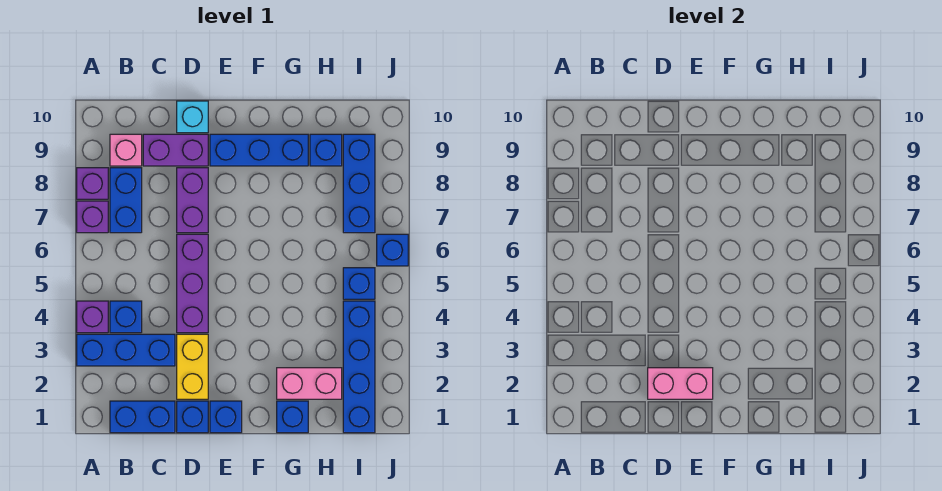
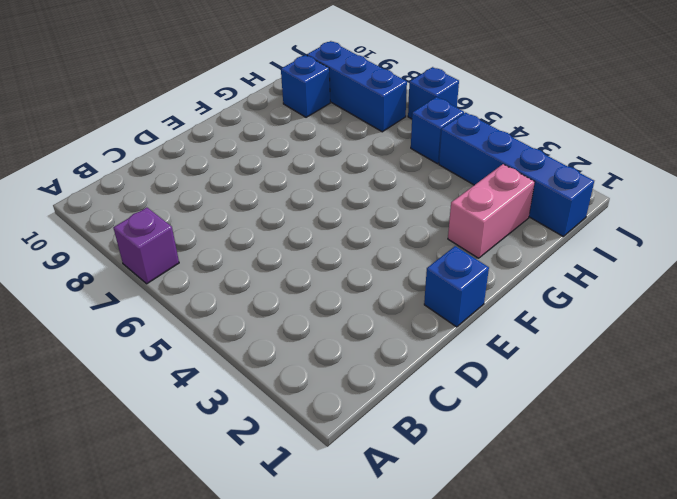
none -> blue 1x3 brick [77,334,175,366]
none -> purple 1x1 brick [77,301,108,333]
none -> purple 1x1 brick [77,168,108,199]

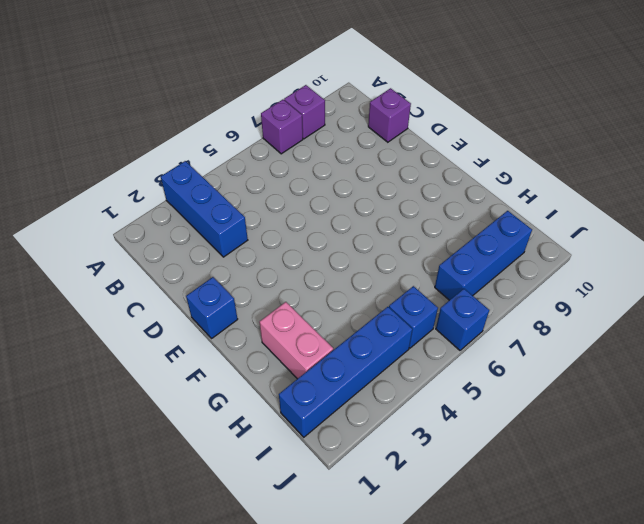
purple 1x1 brick [368,88,411,142] -> purple 1x1 brick moved to [77,301,108,333]
none -> blue 1x2 brick [110,401,175,433]
none -> blue 1x1 brick [110,301,142,333]
none -> blue 1x2 brick [110,168,142,233]

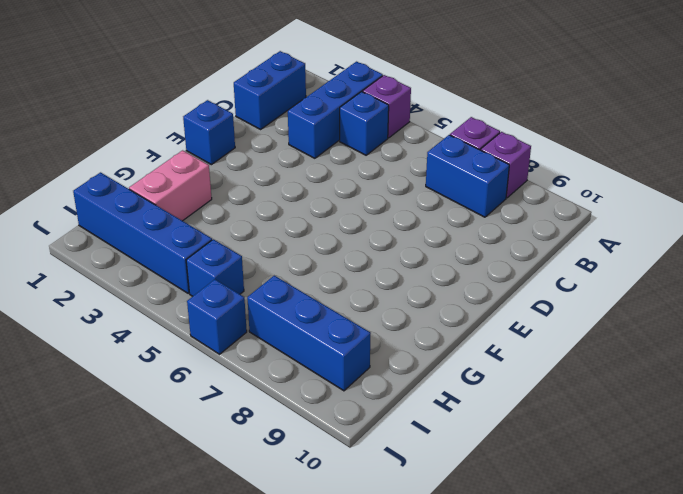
none -> pink 1x1 brick [110,134,142,166]
none -> purple 1x2 brick [143,134,208,166]
none -> blue 1x1 brick [177,401,208,433]

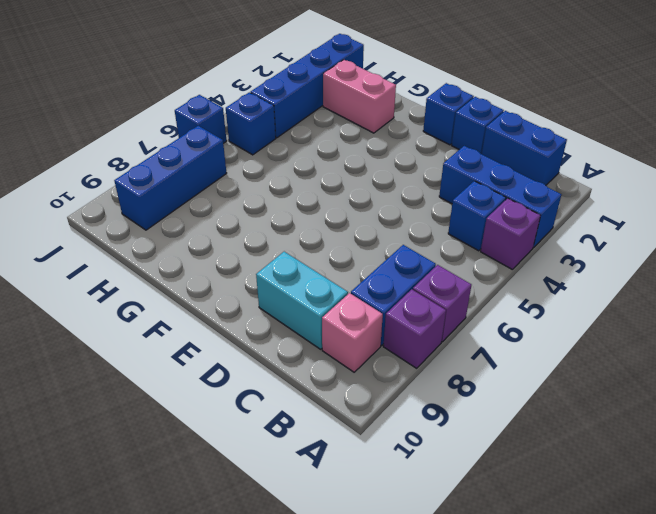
cyan 1x2 brick [256,252,348,349] -> purple 1x2 brick [143,134,208,166]
none -> yellow 1x2 brick [177,334,208,399]
none -> purple 1x3 brick [177,234,208,333]
none -> purple 1x2 brick [177,168,208,233]

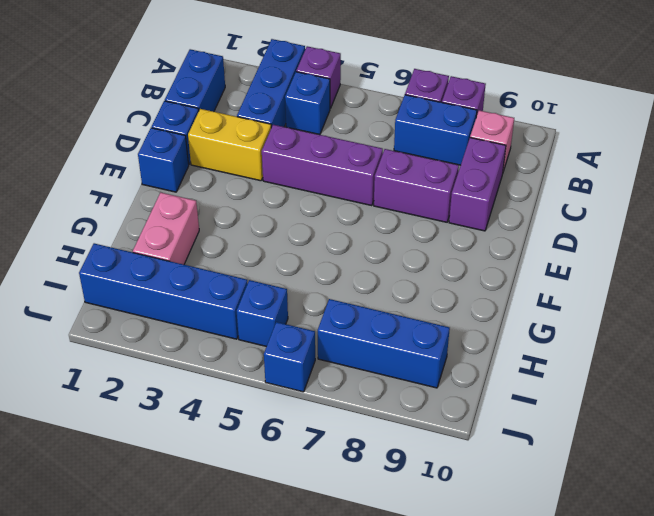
none -> cyan 1x1 brick [177,101,208,133]
none -> blue 1x3 brick [210,134,308,166]
none -> blue 1x1 brick [277,401,308,433]

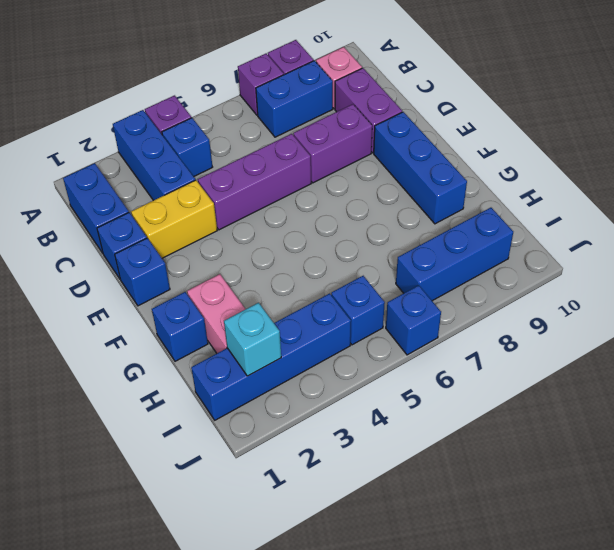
cyan 1x1 brick [224,303,281,376] -> cyan 1x1 brick moved to [177,101,208,133]
none -> blue 1x1 brick [310,134,342,166]
none -> pink 1x2 brick [648,368,713,399]

